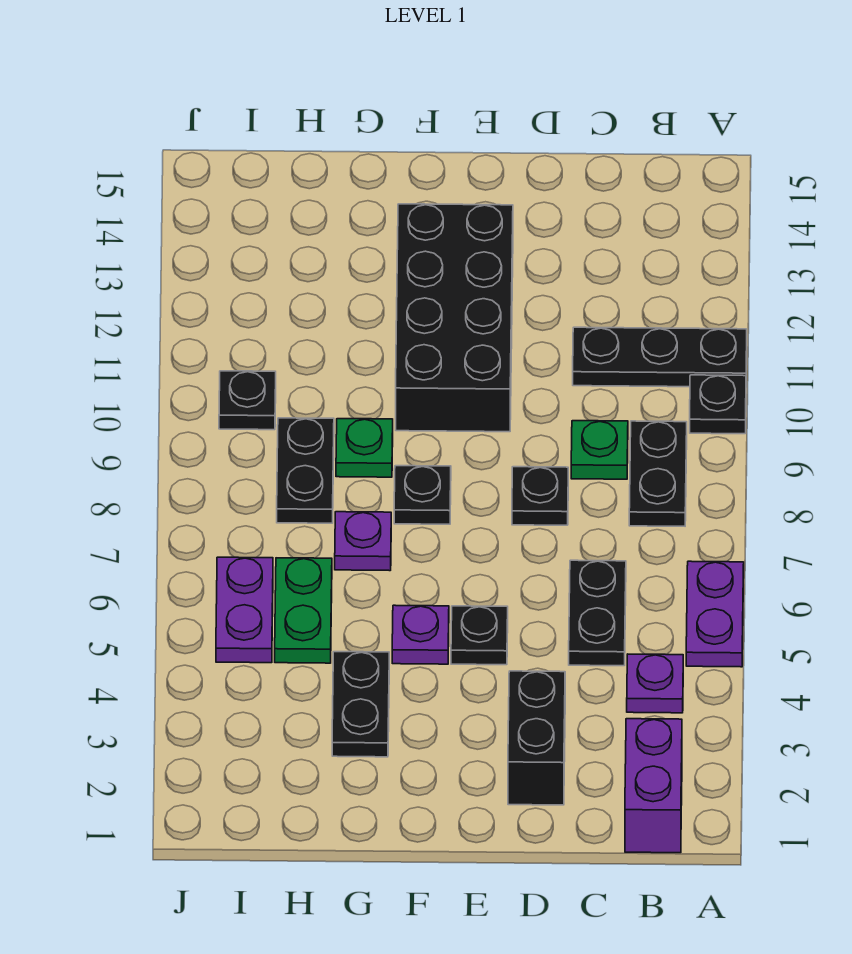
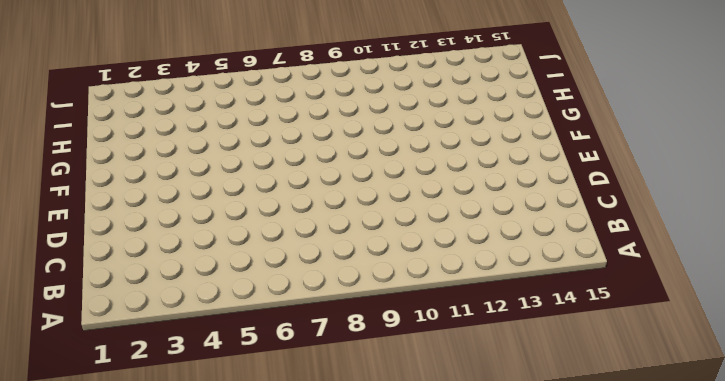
none -> purple 1x2 plate [686,561,744,667]
none -> black 1x1 plate [690,375,746,434]
none -> black 1x3 plate [573,327,747,387]

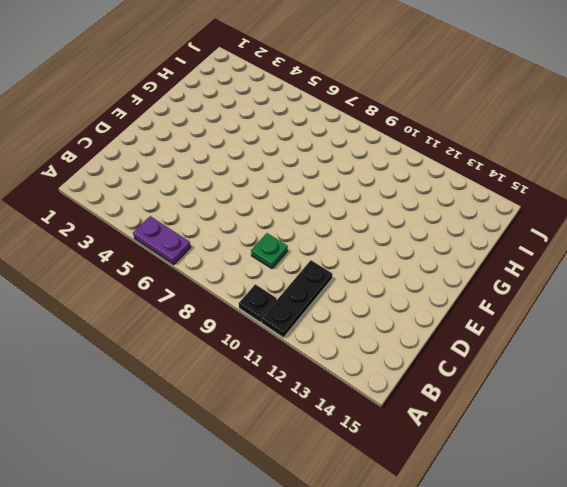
none -> purple 1x2 brick [625,719,682,853]
none -> purple 1x1 plate [627,654,683,713]
none -> black 1x2 plate [629,421,687,526]

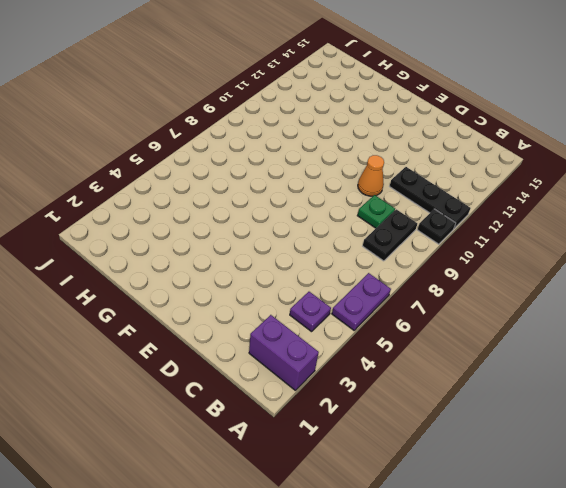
purple 1x2 brick [249,315,319,390] -> purple 1x2 brick turned to [625,719,682,853]
orange 1x1 cone [358,155,384,196] -> none
none -> black 1x2 plate [569,560,626,666]
none -> black 1x2 brick [508,671,565,805]
none -> black 1x1 plate [512,467,568,525]

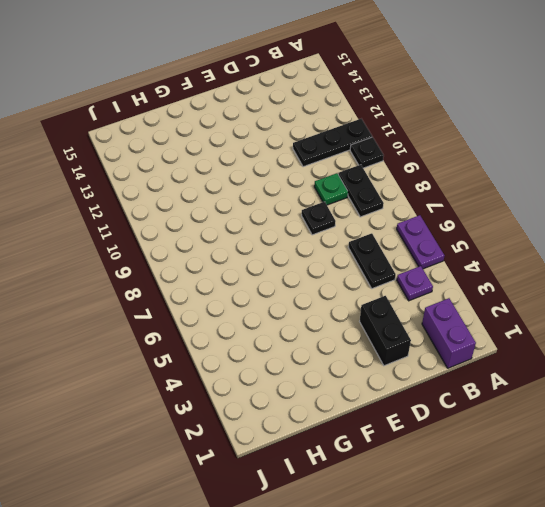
none -> black 1x1 plate [451,606,508,665]
none -> black 2x4 brick [396,204,513,432]
none -> purple 1x1 plate [392,605,449,664]

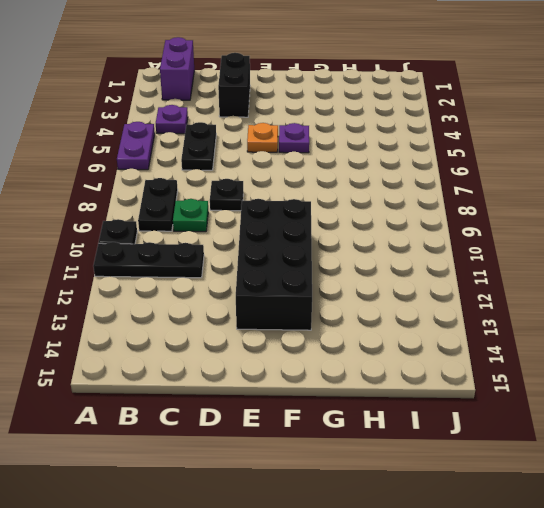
orange 1x1 plate [247,123,278,152] -> black 1x1 plate [451,606,508,665]
none -> black 1x1 plate [394,466,451,524]
none -> black 1x2 plate [332,652,389,757]
none -> purple 1x1 plate [335,512,391,571]

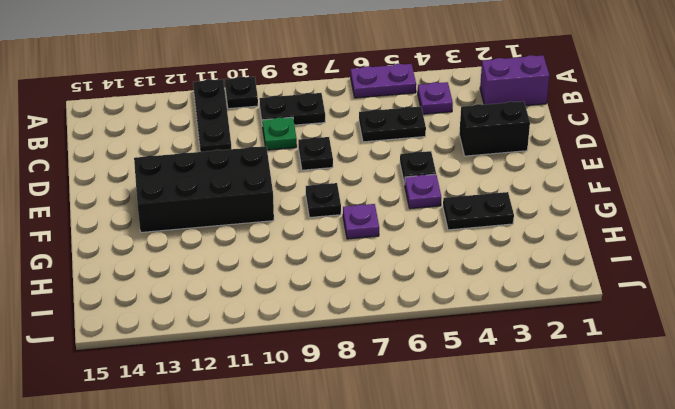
none -> green 1x1 plate [336,419,393,477]
none -> green 1x2 plate [275,558,332,663]
none -> black 1x2 plate [277,418,334,523]

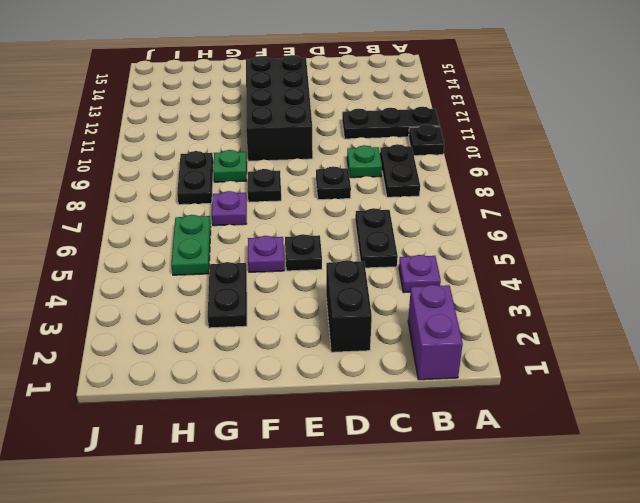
none -> purple 1x2 plate [686,561,744,667]
none -> purple 1x2 plate [216,557,273,663]
none -> black 1x1 plate [219,371,276,430]

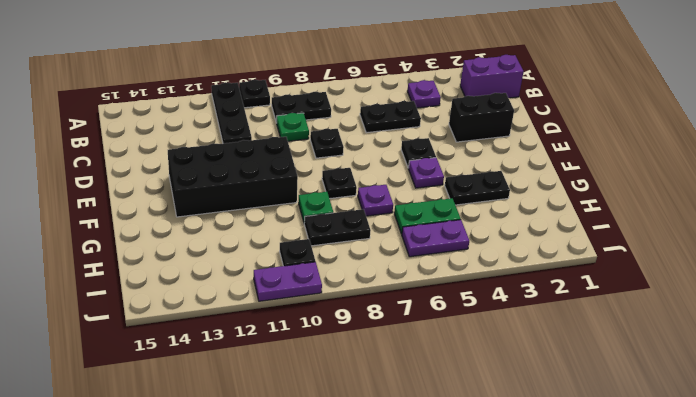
purple 1x2 plate [254,262,322,301] -> purple 1x2 plate moved to [686,561,744,667]

